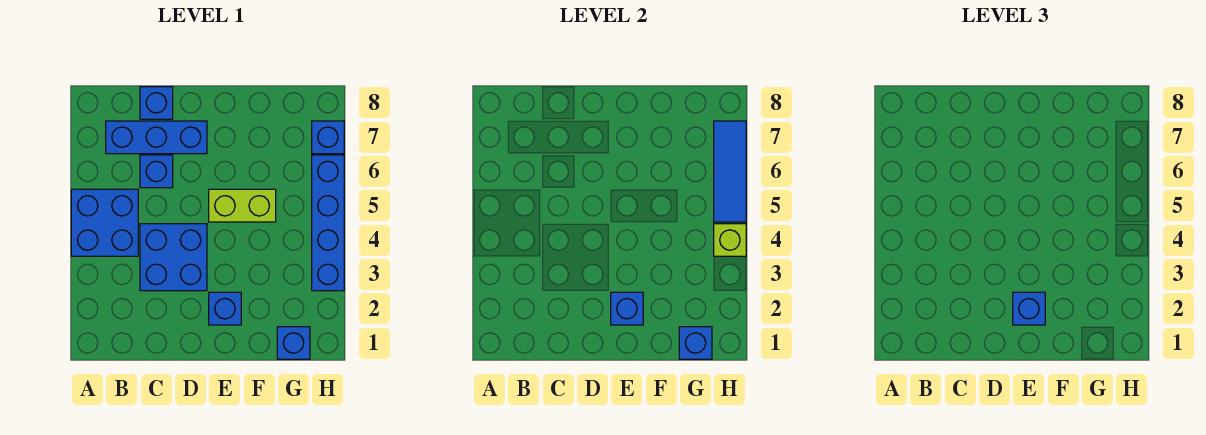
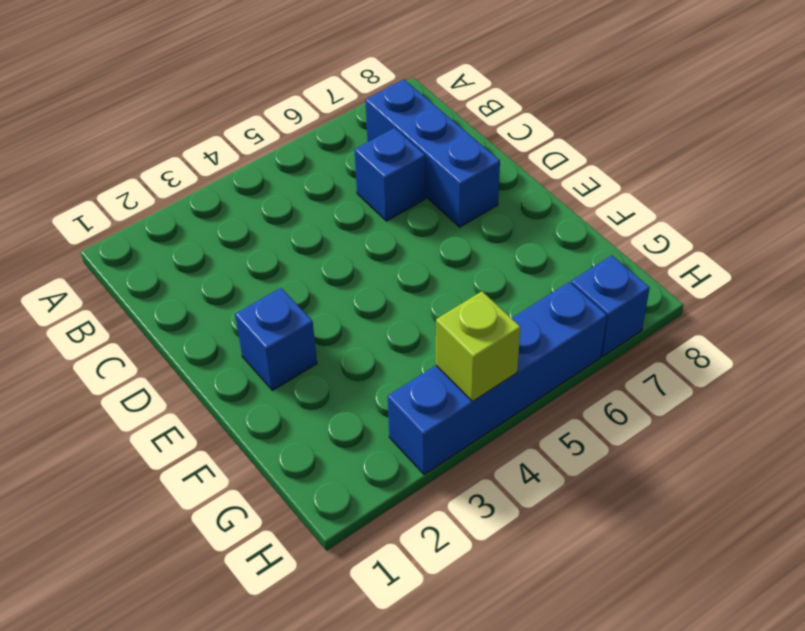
none -> blue 2x2 brick [71,189,138,256]
none -> blue 2x2 brick [140,224,207,291]
none -> blue 1x1 brick [140,87,173,119]

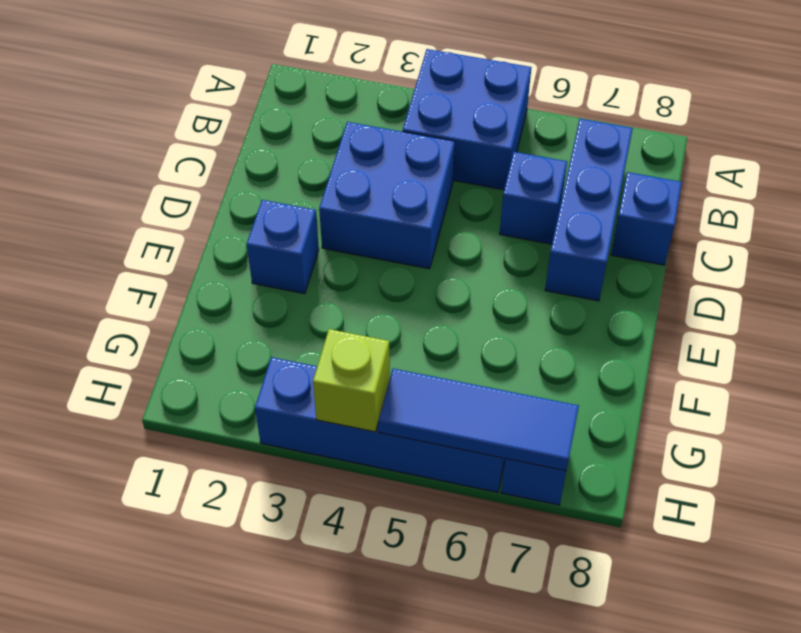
none -> lime 1x2 brick [209,189,276,222]
none -> blue 1x1 brick [277,327,310,359]
none -> blue 1x1 brick [611,292,643,325]

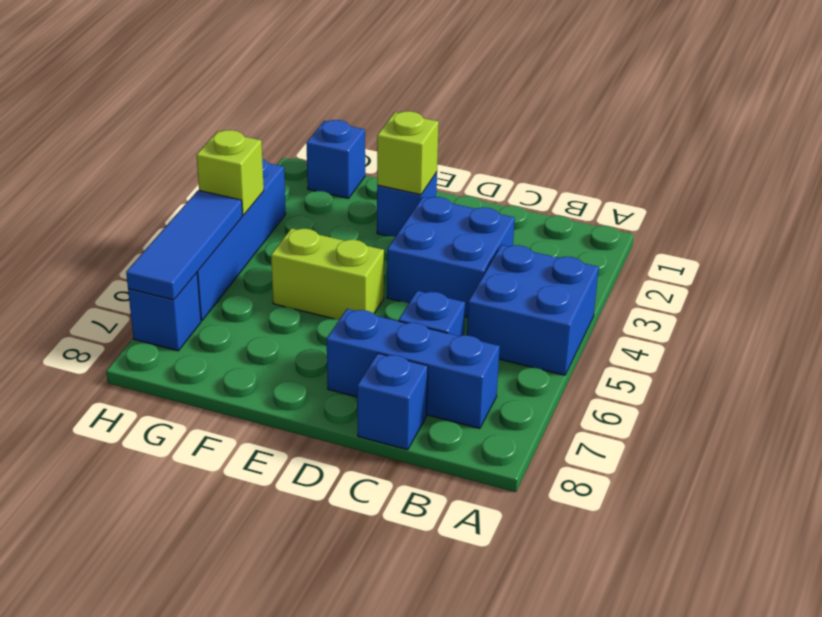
lime 1x1 brick [377,111,439,195] -> blue 1x1 brick [611,292,643,325]
none -> blue 1x1 brick [679,327,712,359]
none -> blue 1x1 brick [1013,292,1045,325]

